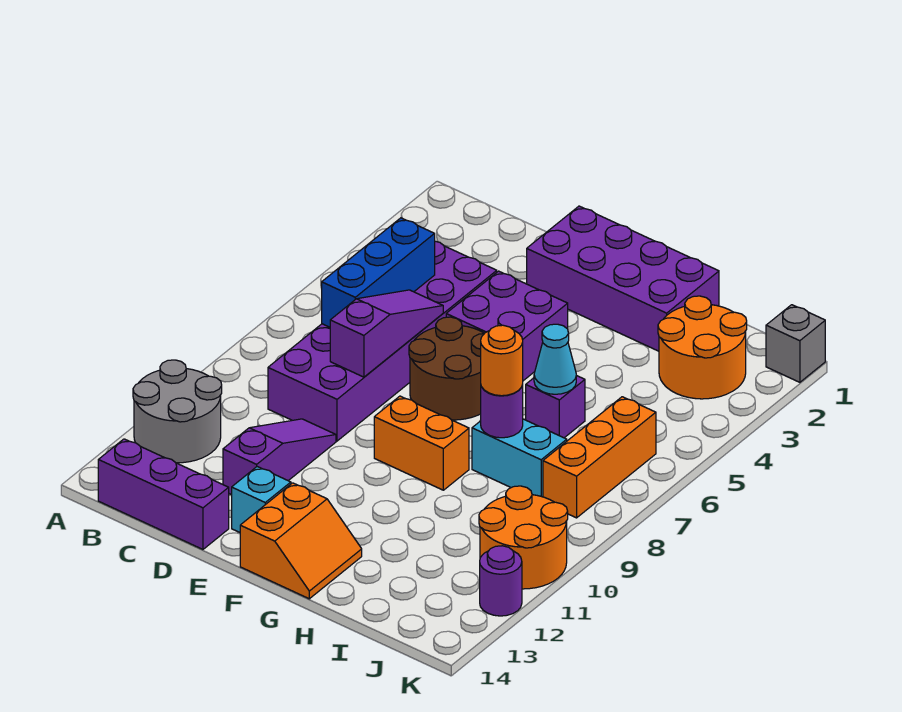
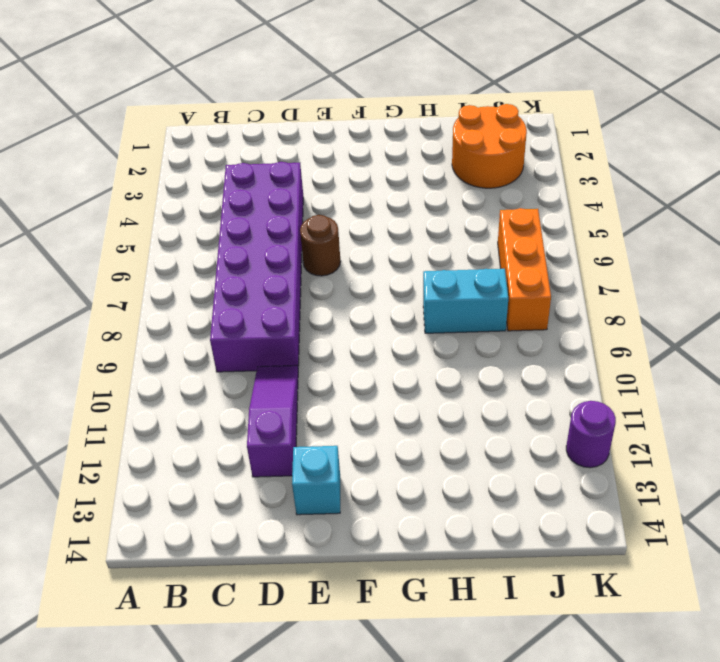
brown 1x1 round brick [300,215,341,276] -> brown 2x2 round brick [409,317,484,420]
none -> grey 2x2 round brick [133,360,222,463]
none -> purple 1x3 brick [98,439,229,549]
none -> purple 2x4 brick [527,206,719,351]

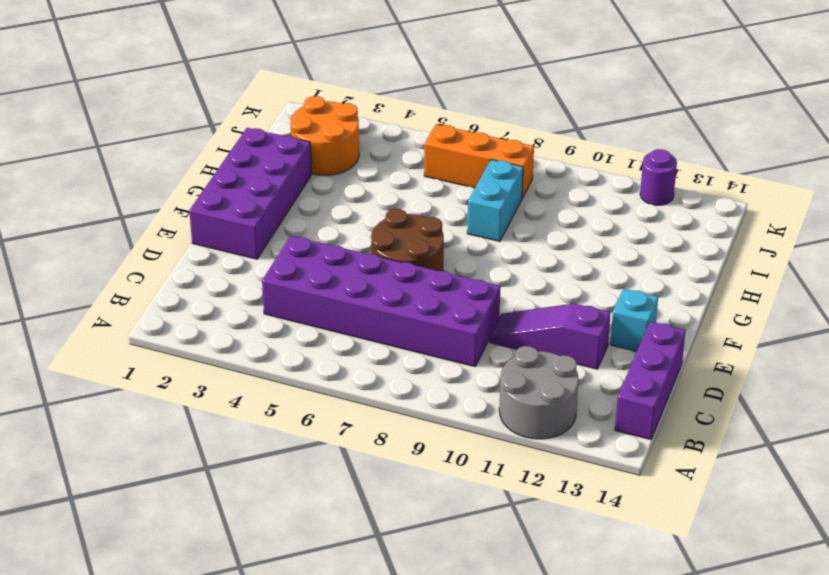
none -> purple 2x2 brick [446,271,568,381]
none -> orange 1x2 brick [374,396,469,490]
none -> orange 2x2 slope [240,483,362,599]

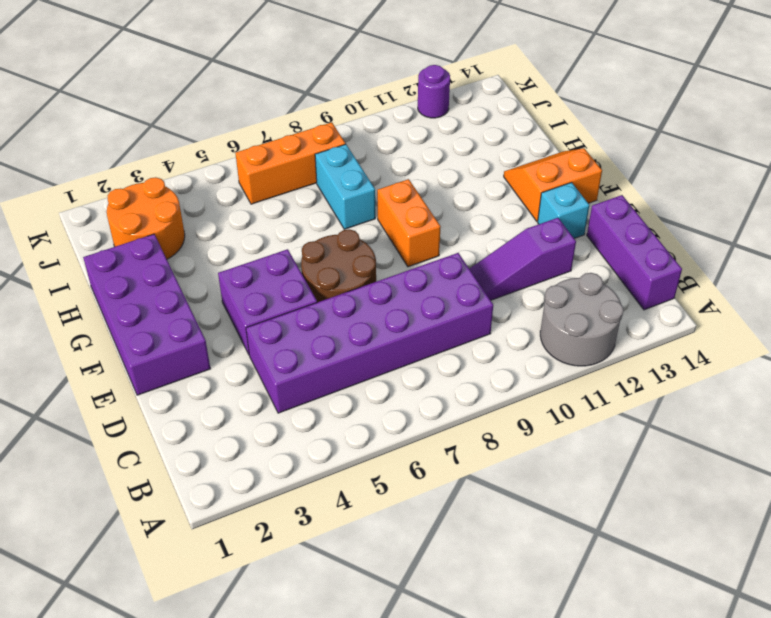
none -> purple 1x1 brick [526,375,585,438]
none -> orange 2x2 round brick [479,486,568,589]
none -> grey 1x1 brick [766,305,825,382]

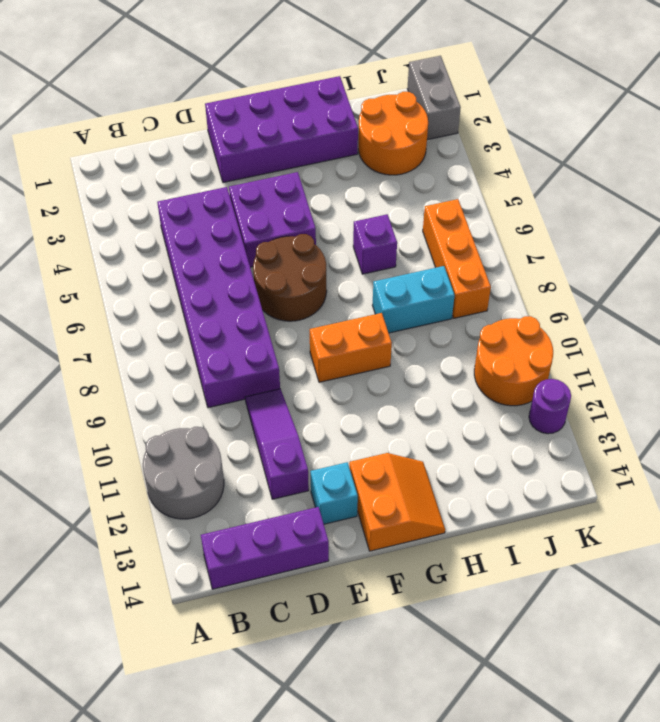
grey 1x2 brick [407,56,461,140] -> grey 1x1 brick [766,305,825,382]
none -> blue 1x3 brick [322,218,435,327]
none -> purple 1x3 slope [330,290,443,377]
none -> cyan 1x1 cone [534,324,576,394]

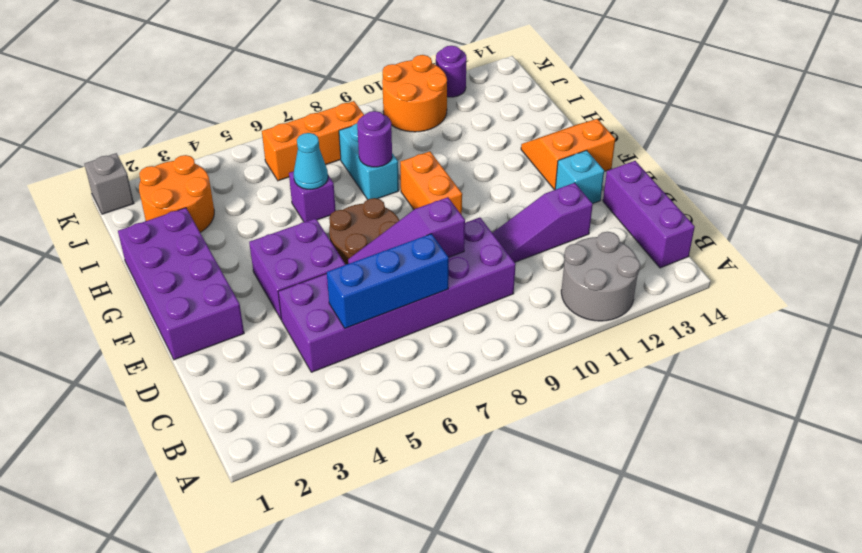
none -> orange 1x1 round brick [481,325,523,396]

